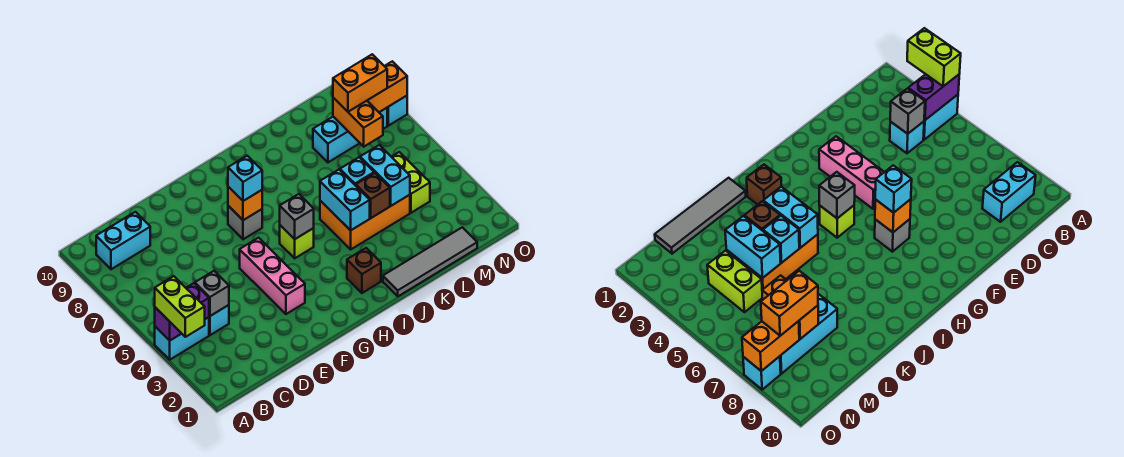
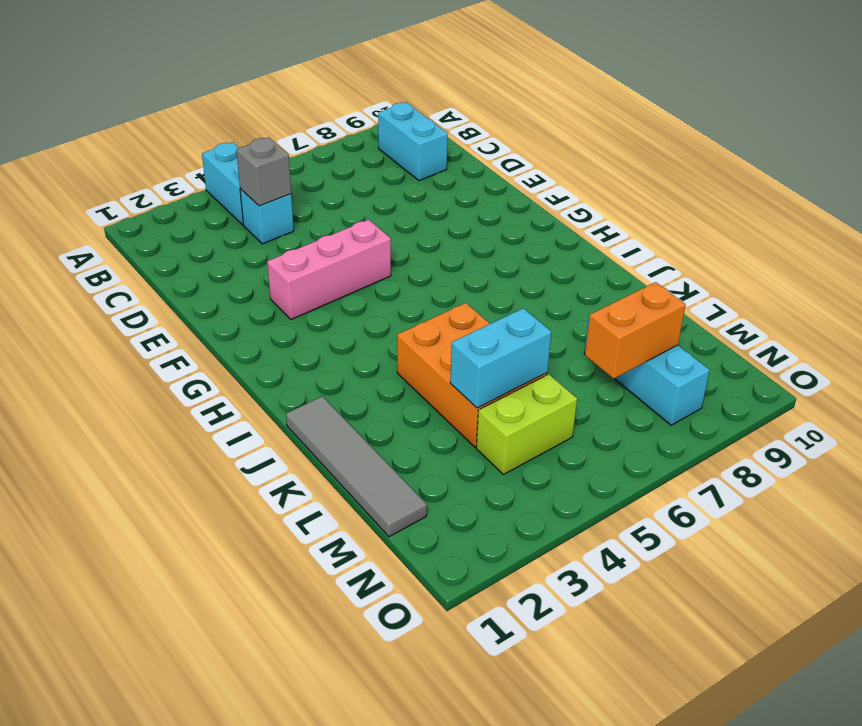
none -> grey 1x1 brick [228,206,262,239]
none -> lime 1x1 brick [280,225,314,258]
none -> brown 1x1 brick [347,248,381,293]

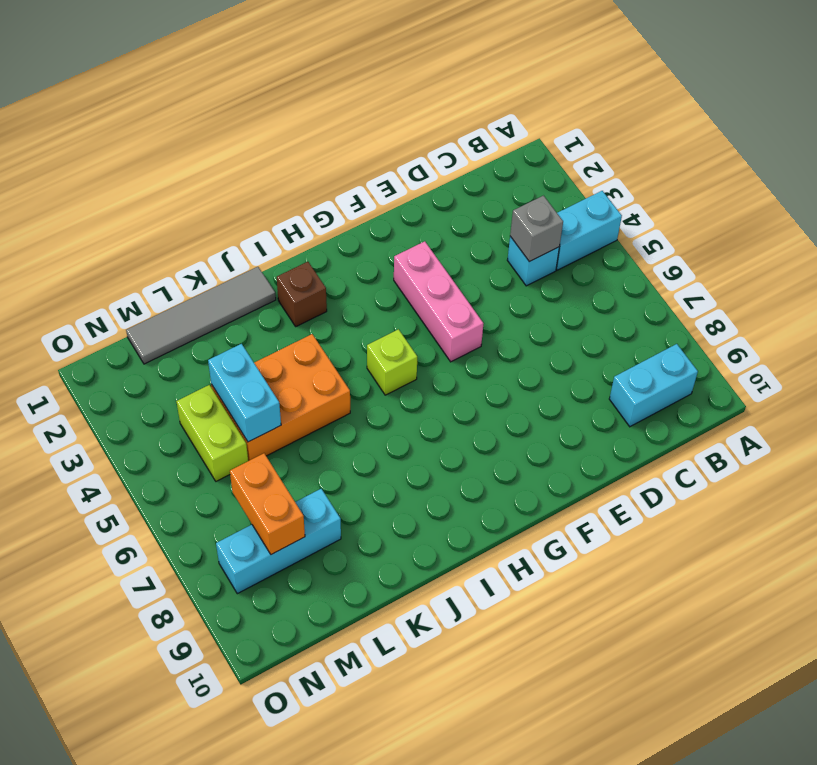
none -> grey 1x1 brick [228,206,262,239]
none -> cyan 1x1 brick [387,96,407,126]
none -> purple 1x2 brick [155,283,209,341]

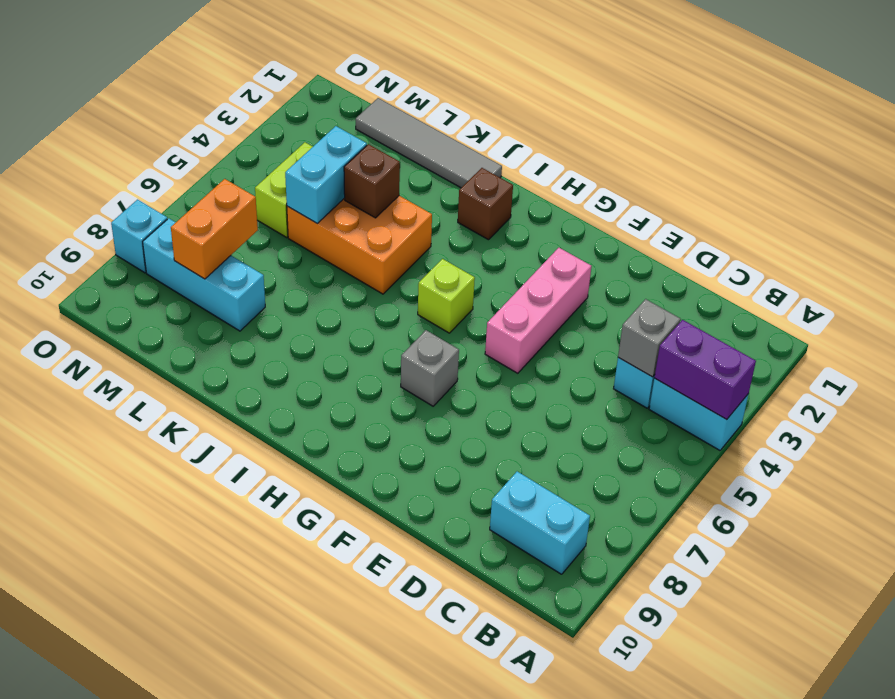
none -> orange 1x1 brick [228,187,262,220]
none -> grey 1x1 brick [280,194,314,239]
none -> cyan 1x2 brick [320,170,370,230]

